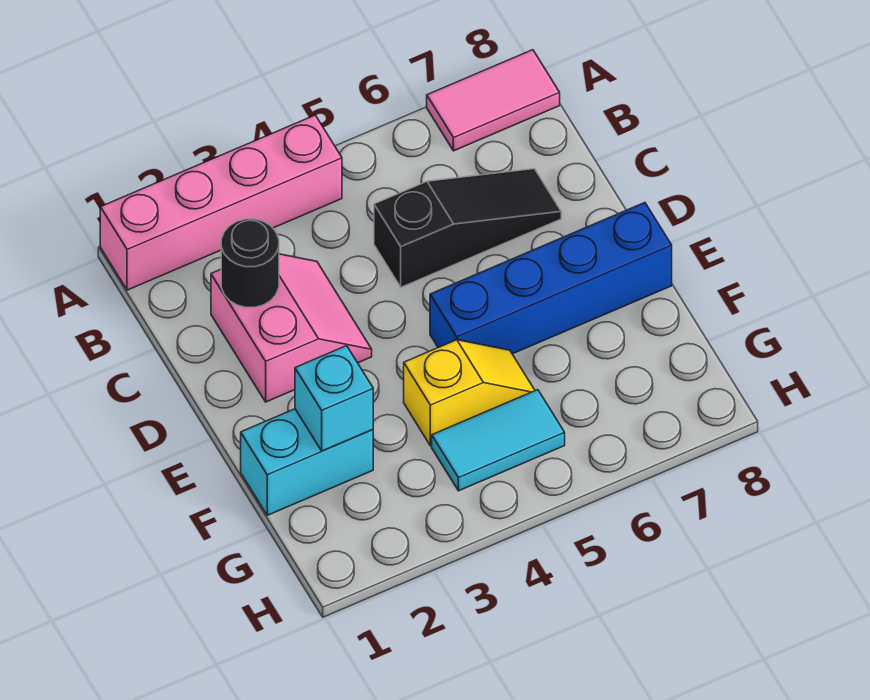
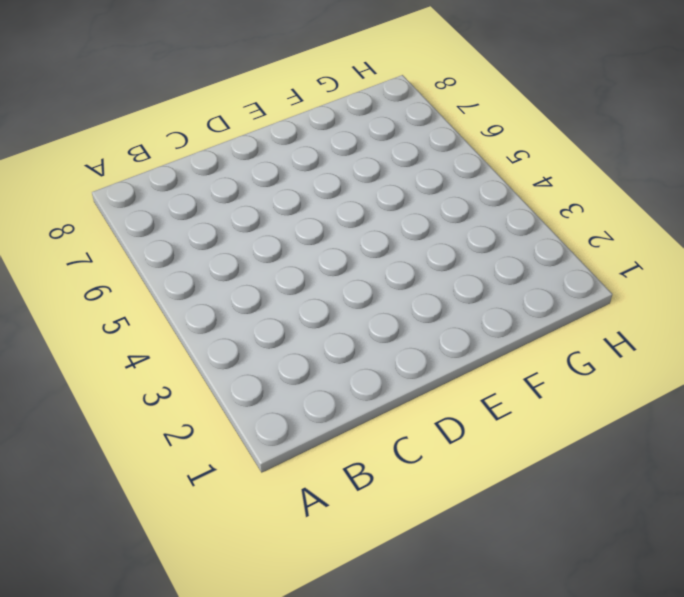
none -> pink 1x4 brick [100,115,342,290]
none -> pink 1x2 tile [427,50,560,151]

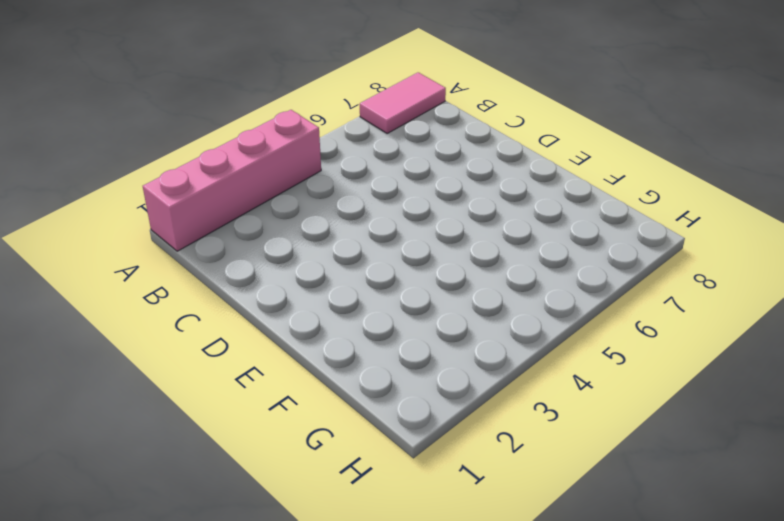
none -> pink 2x2 slope [211,254,372,402]
none -> black 1x3 slope [374,169,561,287]

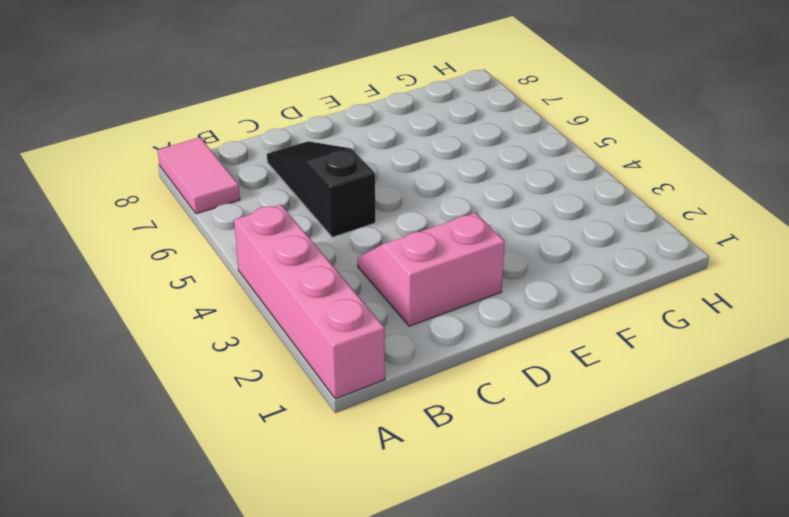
none -> blue 1x4 brick [430,203,672,354]
none -> cyan 1x2 brick [241,409,373,515]

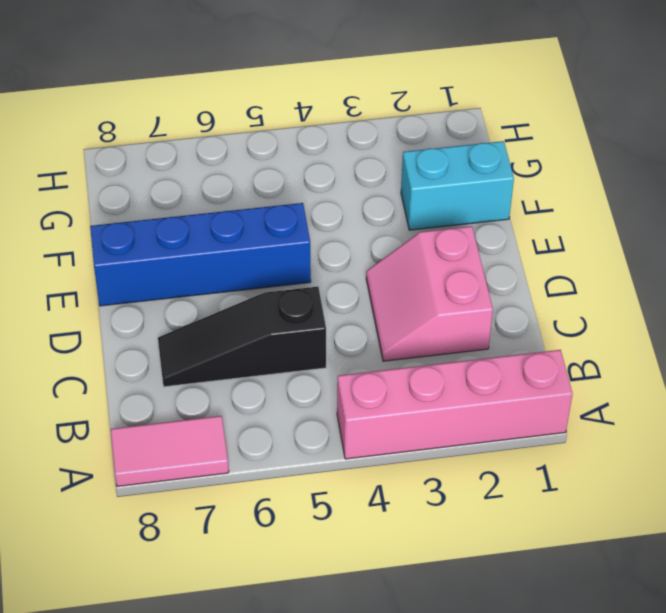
none -> yellow 1x2 slope [404,340,535,446]
none -> cyan 1x2 tile [432,390,565,491]

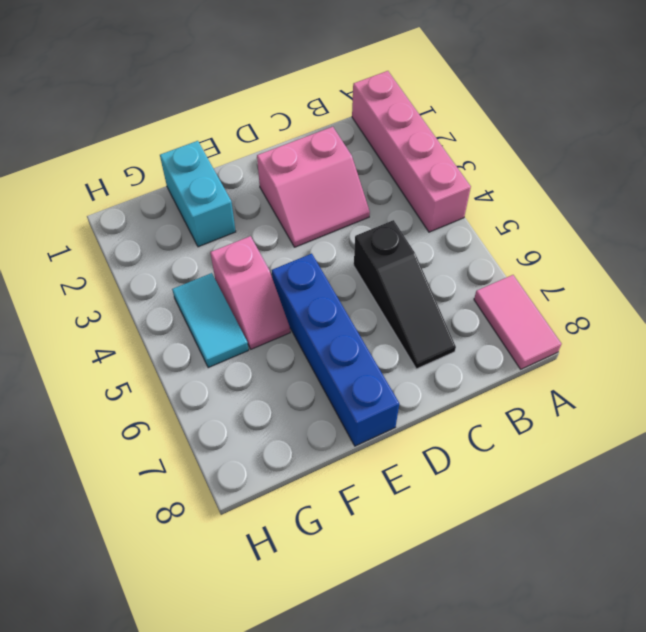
pink 1x2 slope [210,236,290,349] -> yellow 1x2 slope [404,340,535,446]
none -> black 1x1 round brick [221,219,279,307]
none -> cyan 1x1 brick [295,346,373,451]

